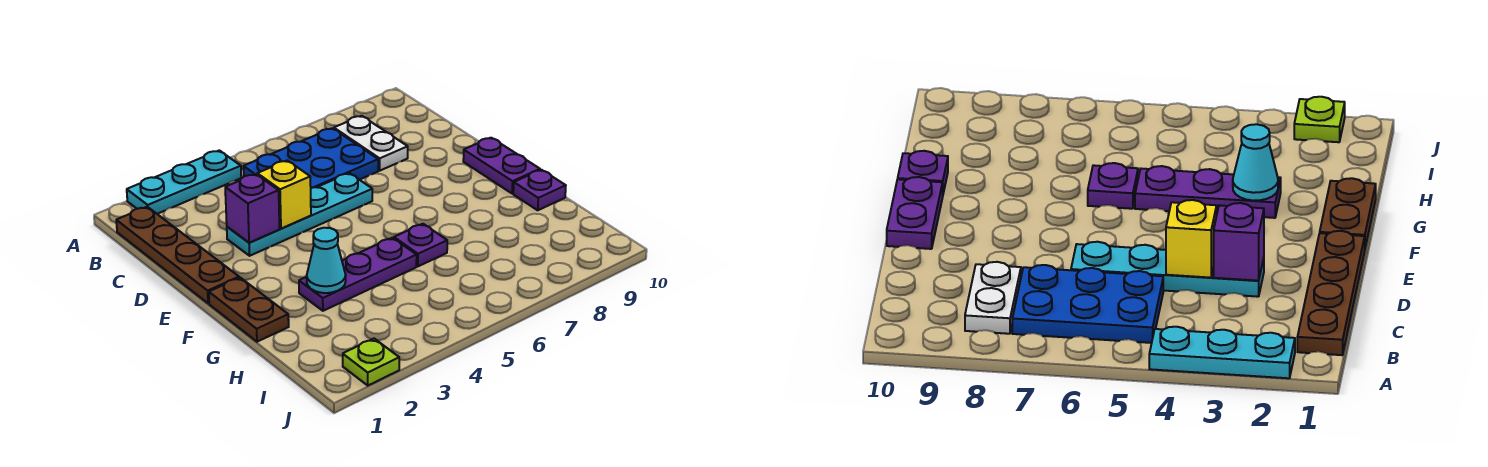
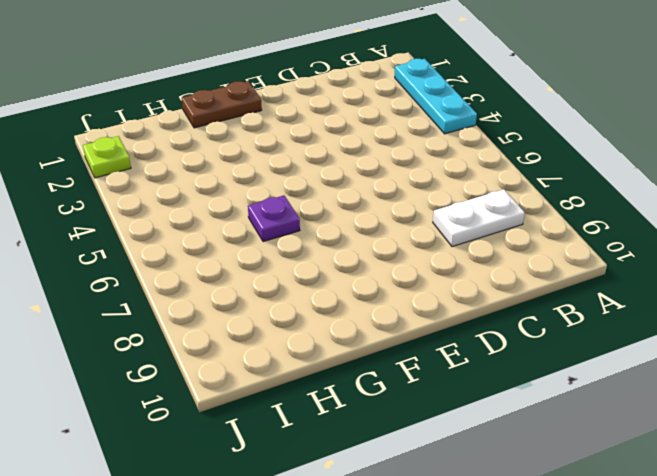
none -> brown 1x4 plate [116,207,239,303]
none -> blue 2x3 plate [243,128,378,188]
none -> cyan 1x4 plate [227,173,372,256]

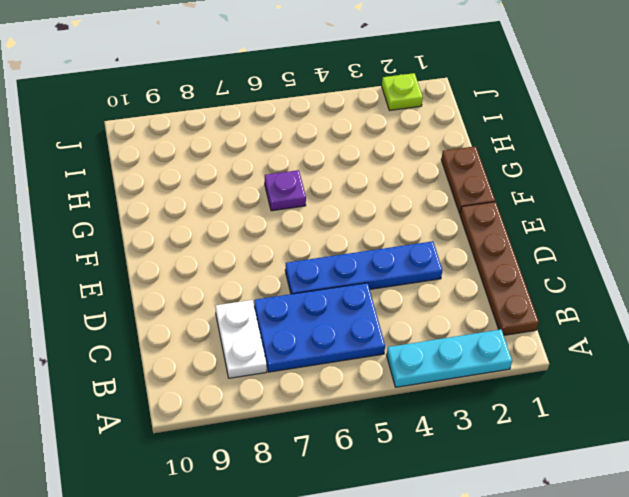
blue 1x4 plate [285,241,442,294] -> cyan 1x4 plate [227,173,372,256]
none -> purple 1x2 plate [463,138,540,194]
none -> purple 1x3 plate [299,238,417,311]
none -> purple 1x1 plate [513,170,566,210]

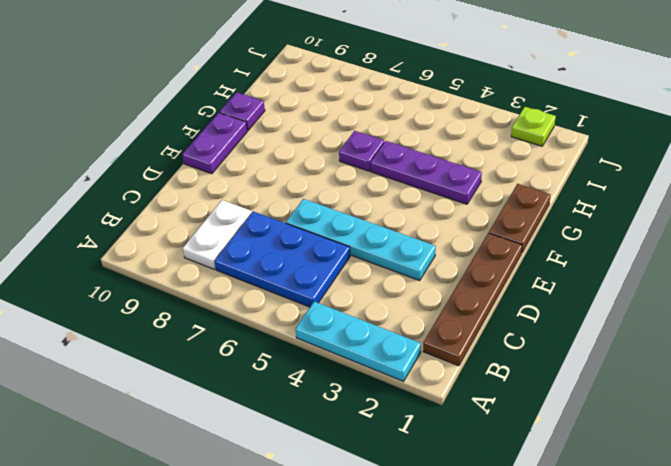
none -> purple 1x1 brick [225,174,280,243]
none -> yellow 1x1 brick [257,160,311,229]
none -> cyan 1x1 cone [307,228,346,293]

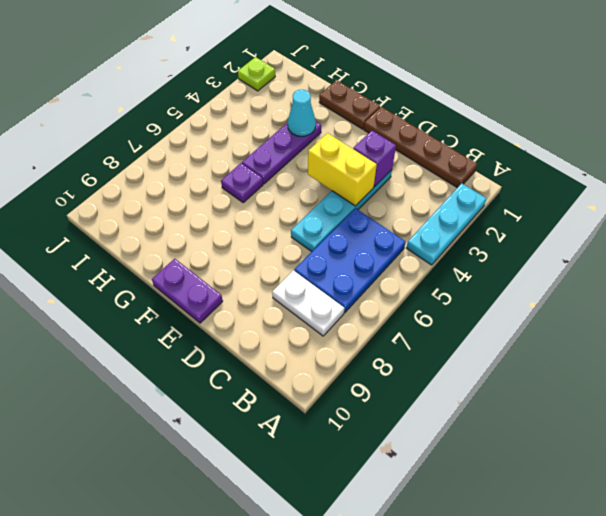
yellow 1x2 brick [308,133,377,206] -> yellow 1x1 brick [257,160,311,229]
none -> purple 1x1 plate [513,170,566,210]

